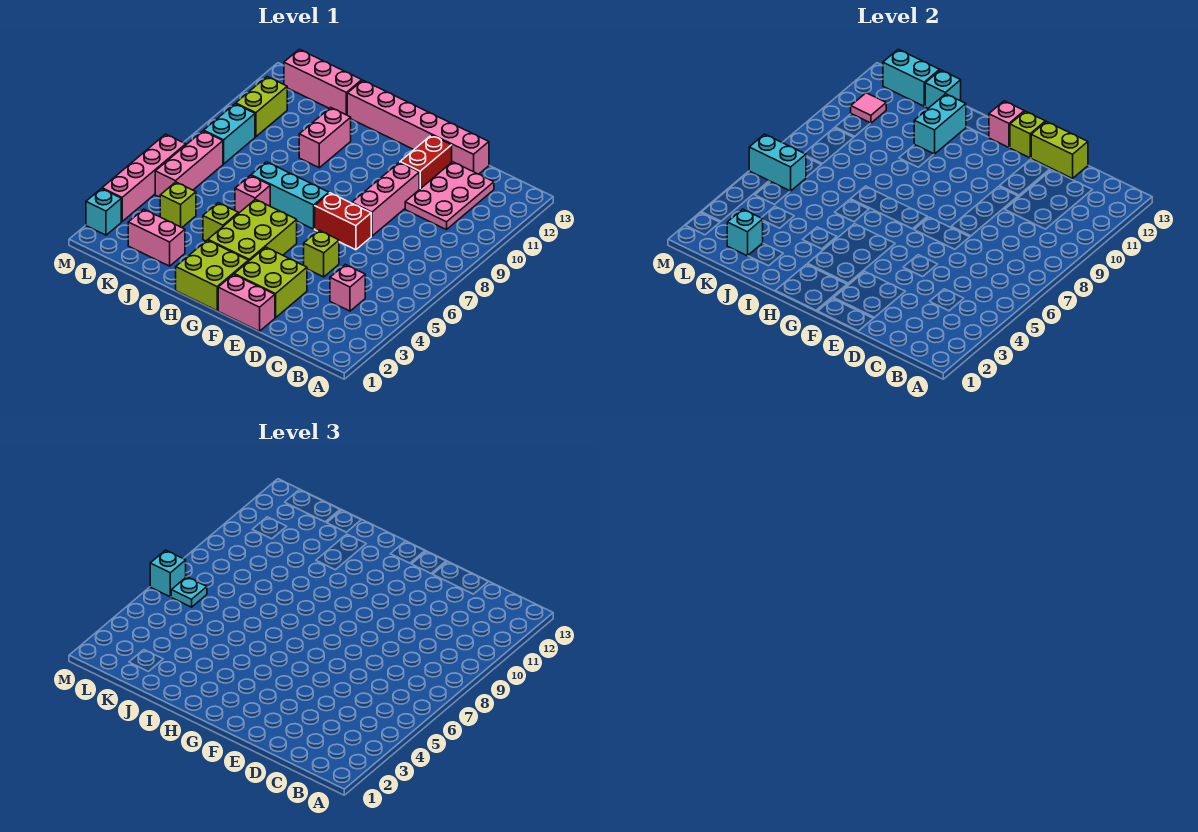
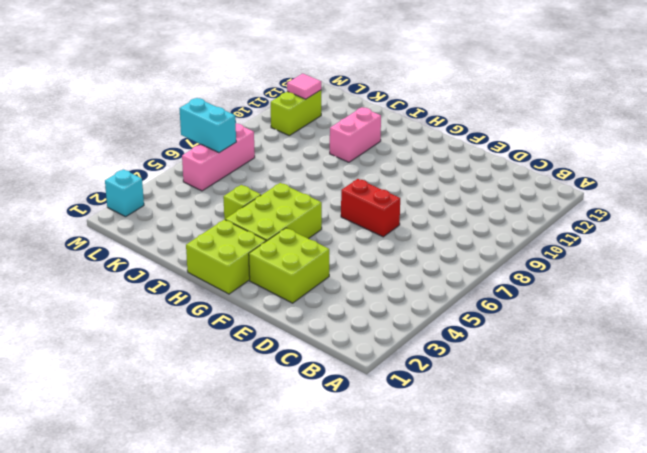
none -> pink 1x1 brick [330,265,365,311]
none -> pink 2x3 plate [405,162,494,230]
none -> pink 1x6 brick [347,80,489,174]
none -> pink 1x2 brick [218,274,275,331]

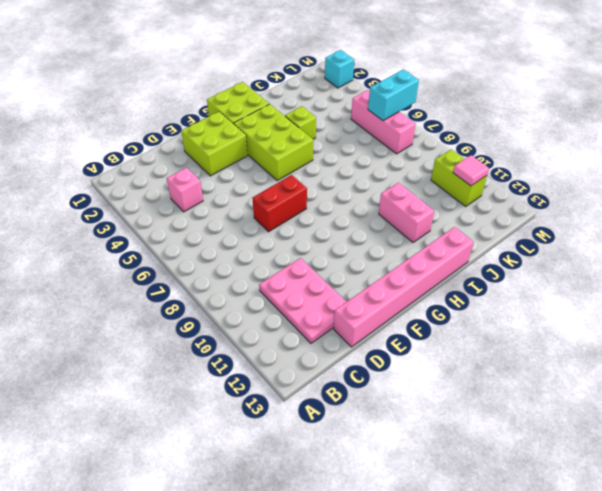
none -> pink 1x2 brick [218,274,275,331]
none -> lime 1x1 brick [304,230,339,277]
none -> pink 1x3 brick [352,162,419,236]
none -> red 1x2 brick [400,135,452,190]

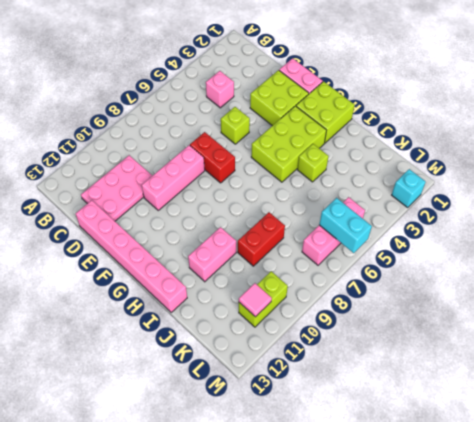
red 1x2 brick [238,212,285,266] -> red 1x2 brick moved to [400,135,452,190]
none -> cyan 1x3 brick [251,162,329,229]
none -> pink 1x1 brick [235,175,270,213]
none -> pink 1x2 brick [128,209,185,266]
none -> pink 1x3 brick [284,49,362,115]

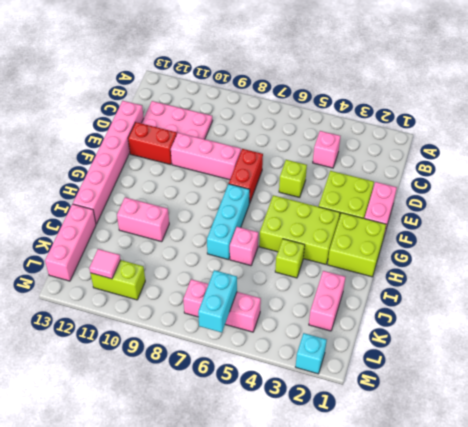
none -> lime 1x1 brick [160,182,196,228]
none -> cyan 1x2 brick [204,104,255,164]
none -> pink 1x4 brick [102,134,186,221]
none -> lime 1x2 brick [1031,122,1088,179]

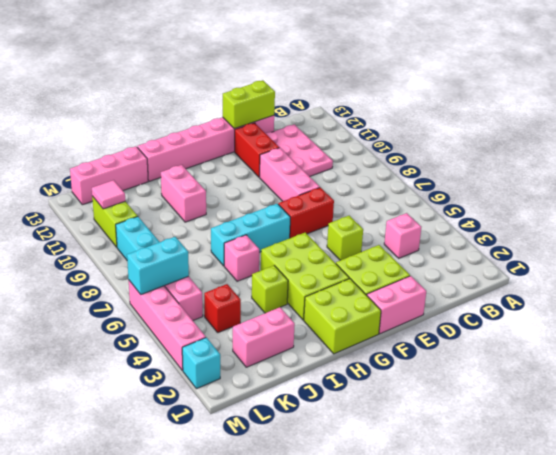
red 1x1 brick [204,284,241,333] -> lime 1x1 brick [160,182,196,228]
none -> lime 1x1 brick [1010,111,1045,158]
none -> pink 1x1 brick [989,101,1024,148]
none -> cyan 1x2 brick [914,94,966,154]
none -> cyan 1x1 brick [925,70,961,108]

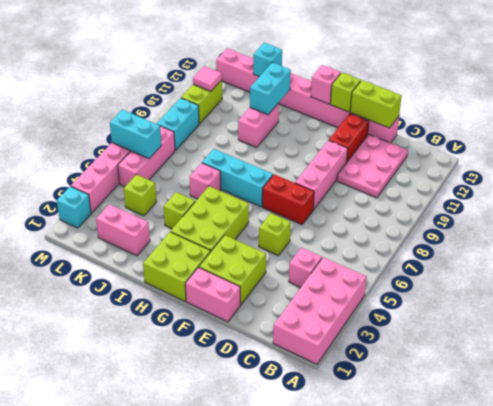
pink 2x4 brick [273,257,367,364] -> none
none -> cyan 1x1 brick [727,209,763,256]
none -> cyan 1x2 brick [883,49,940,106]
none -> cyan 1x1 plate [171,577,207,607]
none -> cyan 1x1 brick [150,550,186,597]

